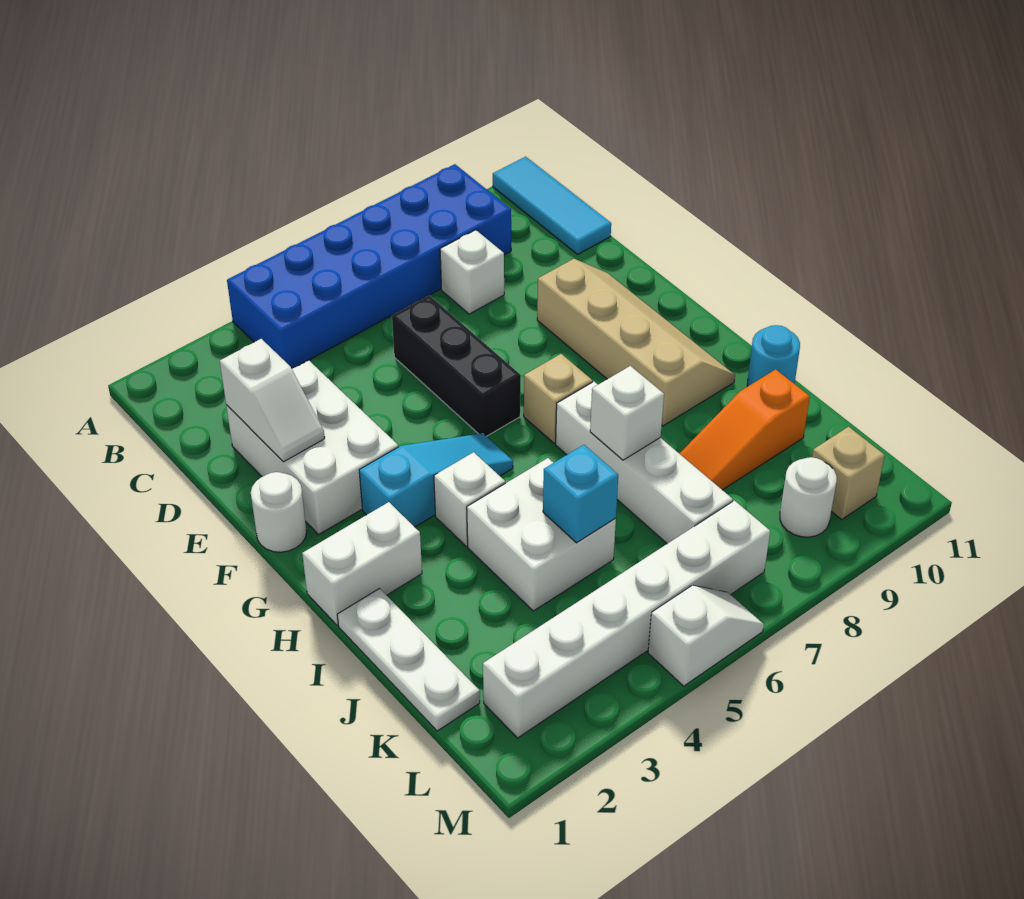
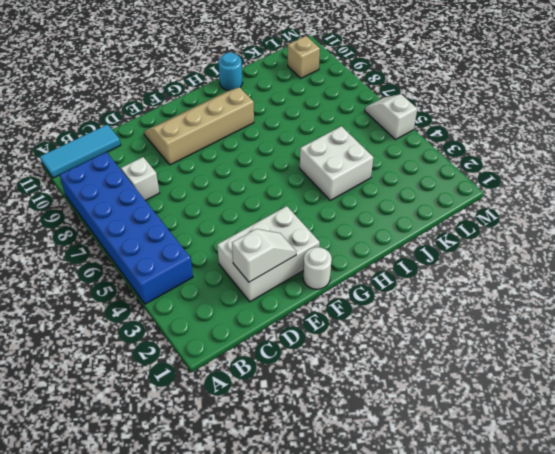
none -> black 1x3 brick [392,295,521,436]
none -> cyan 1x3 slope [359,433,513,527]
none -> tan 1x1 brick [524,354,592,443]

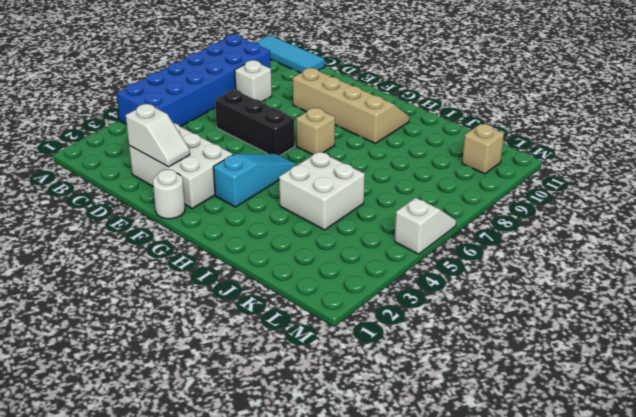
none -> white 1x2 brick [302,502,422,625]
none -> white 1x1 brick [434,452,505,546]
none -> white 1x4 brick [556,382,733,544]

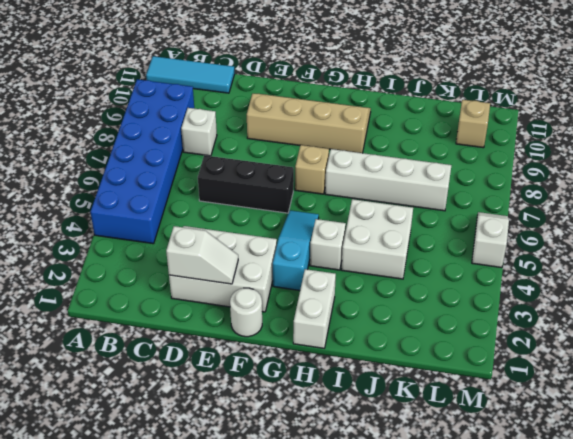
none -> white 1x3 plate [337,589,480,731]
none -> cyan 1x1 round brick [747,325,800,386]
none -> orange 1x3 slope [679,369,810,490]

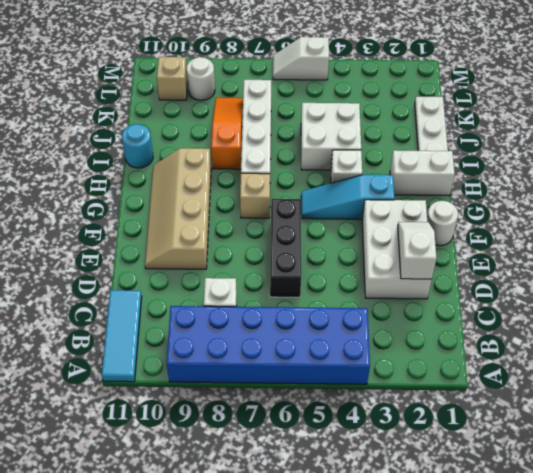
orange 1x3 slope [211,98,243,169] -> orange 1x3 slope turned to [679,369,810,490]
none -> white 1x6 brick [483,501,770,738]
none -> white 1x1 brick [590,366,664,460]
none -> cyan 1x1 brick [543,445,618,543]

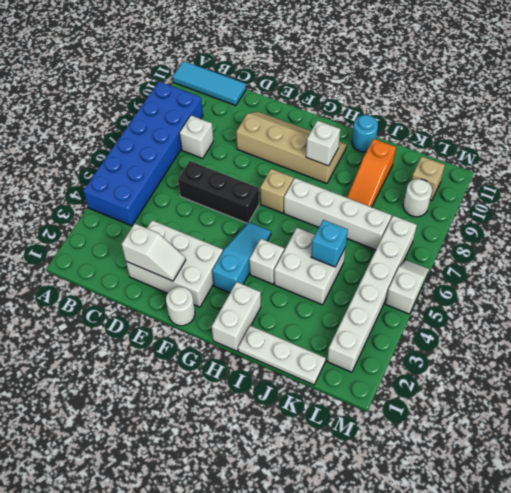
white 1x1 brick [306,121,340,166] -> white 1x1 brick moved to [590,366,664,460]

